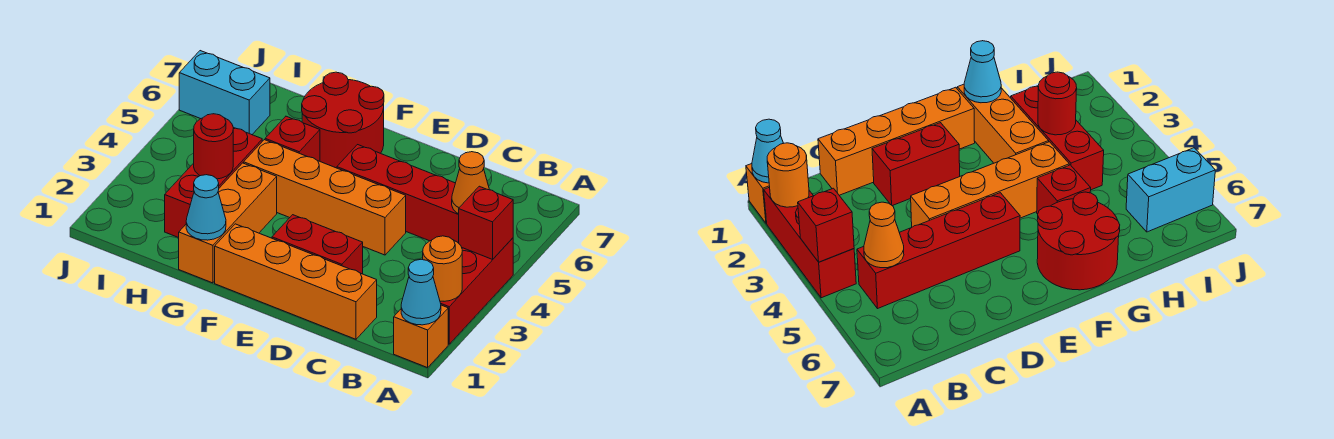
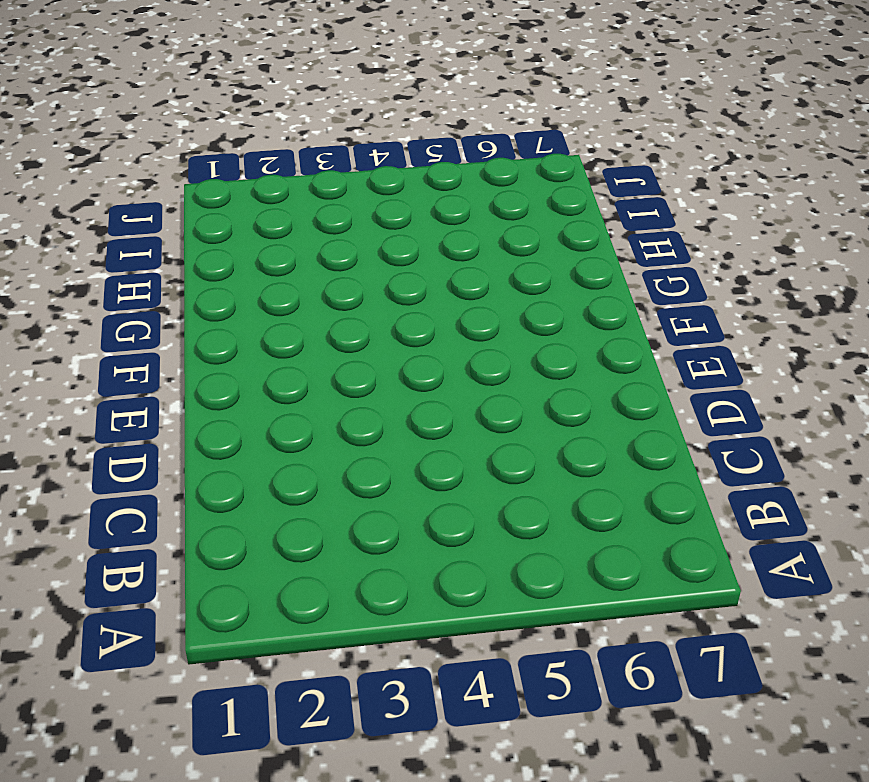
none -> orange 1x1 brick [394,305,448,368]
none -> red 1x3 brick [440,238,513,344]
none -> red 1x4 brick [337,145,459,243]

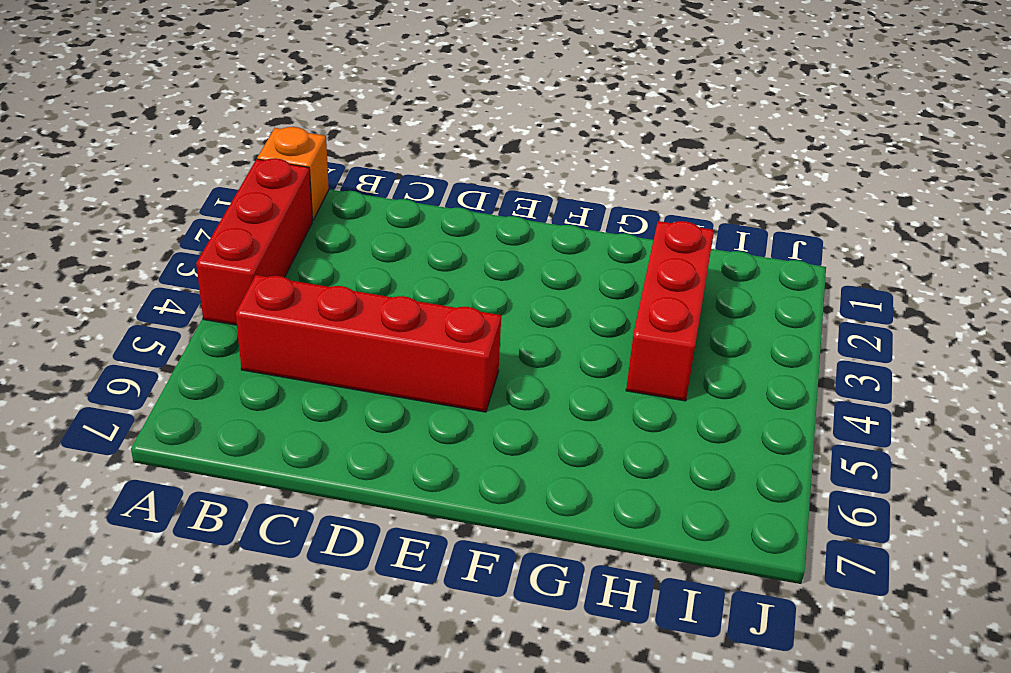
none -> orange 1x4 brick [215,224,377,339]
none -> red 1x2 brick [272,215,363,274]
none -> orange 1x4 brick [244,140,406,255]

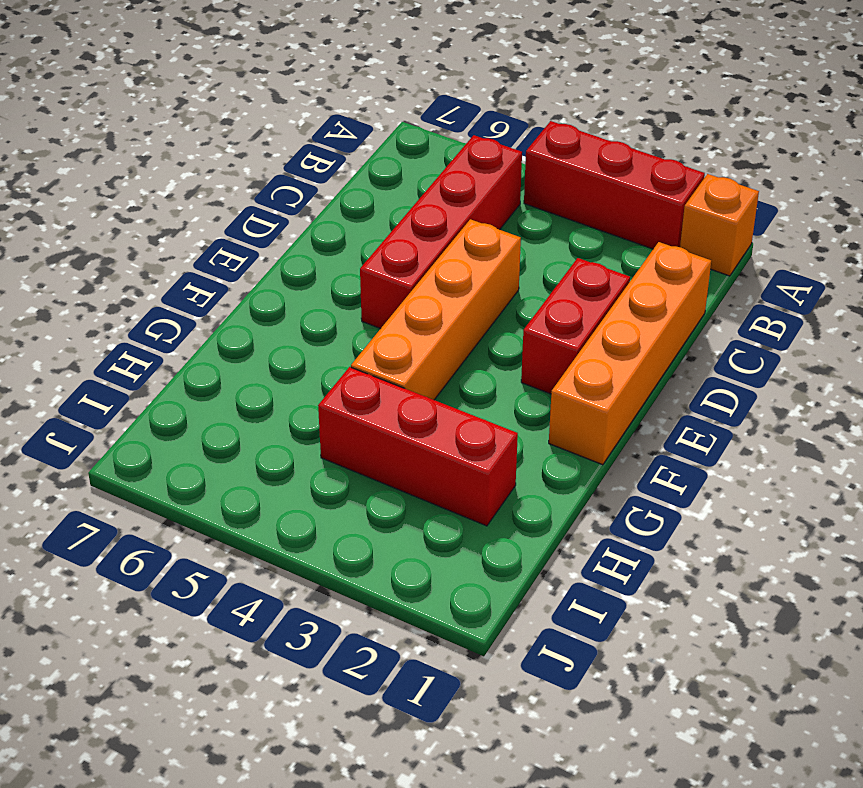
none -> red 2x2 round brick [302,72,384,168]
none -> orange 1x3 brick [179,163,277,283]
none -> red 1x1 brick [265,116,320,161]

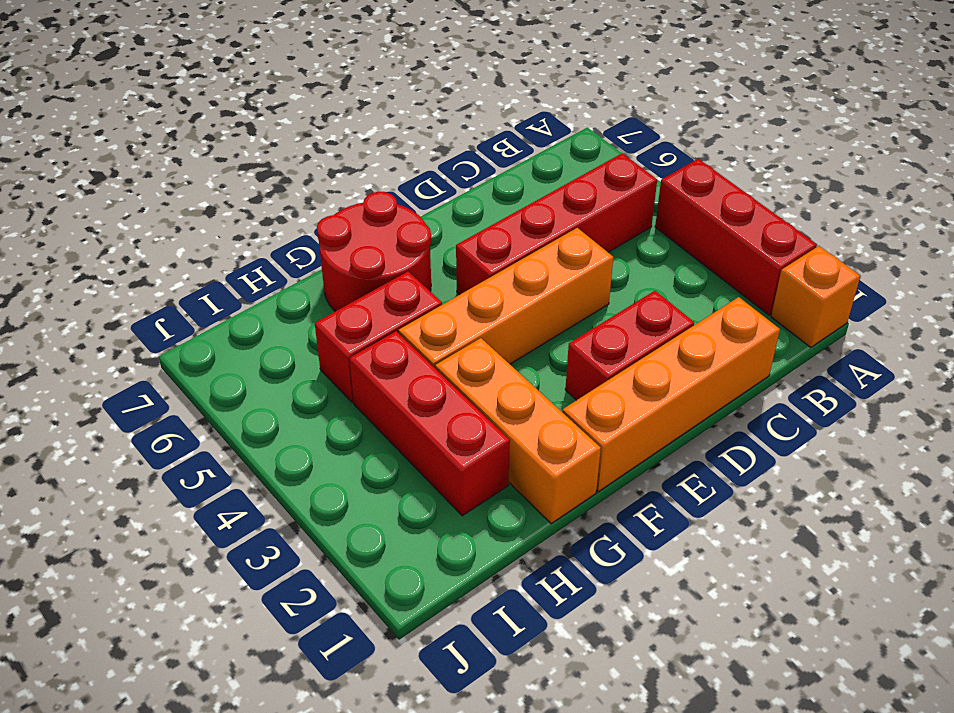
red 1x2 brick [315,272,442,403] -> red 1x1 brick [265,116,320,161]
none -> cyan 1x2 brick [179,51,270,135]
none -> cyan 1x1 cone [401,259,441,325]
none -> orange 1x1 round brick [423,236,462,301]

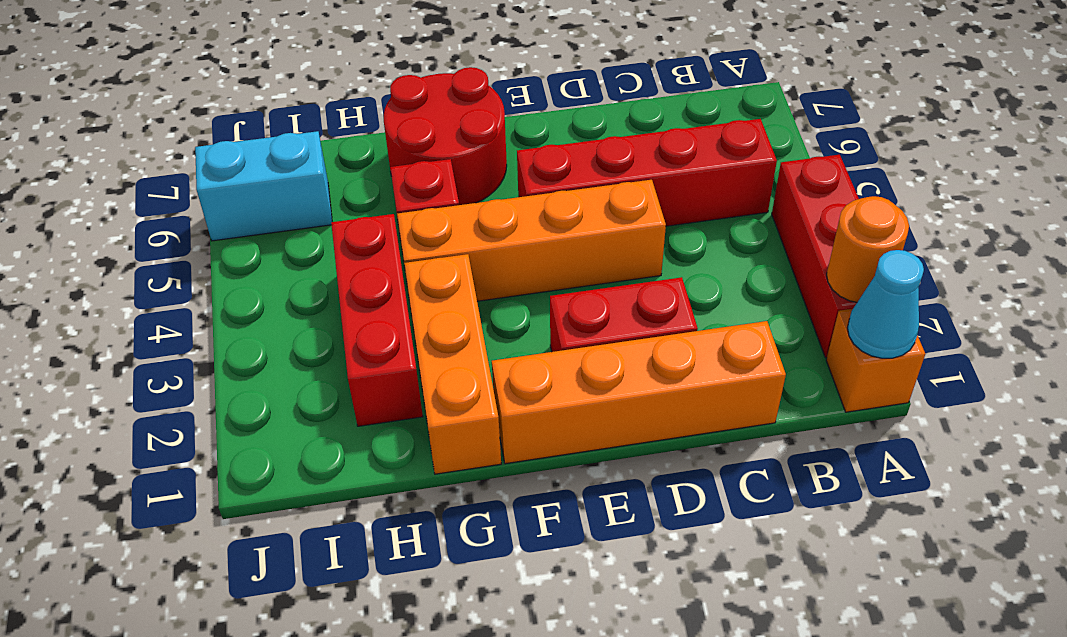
none -> red 1x1 brick [459,186,513,259]
none -> orange 1x1 cone [452,152,489,214]
none -> cyan 1x1 cone [186,175,226,240]

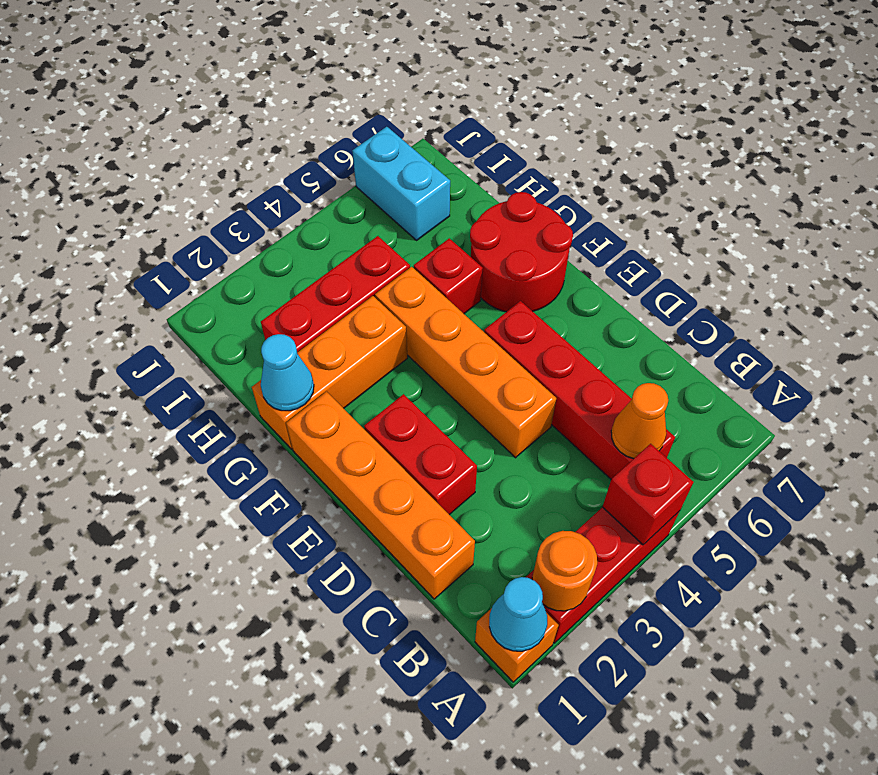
none -> red 1x1 round brick [194,114,233,179]

